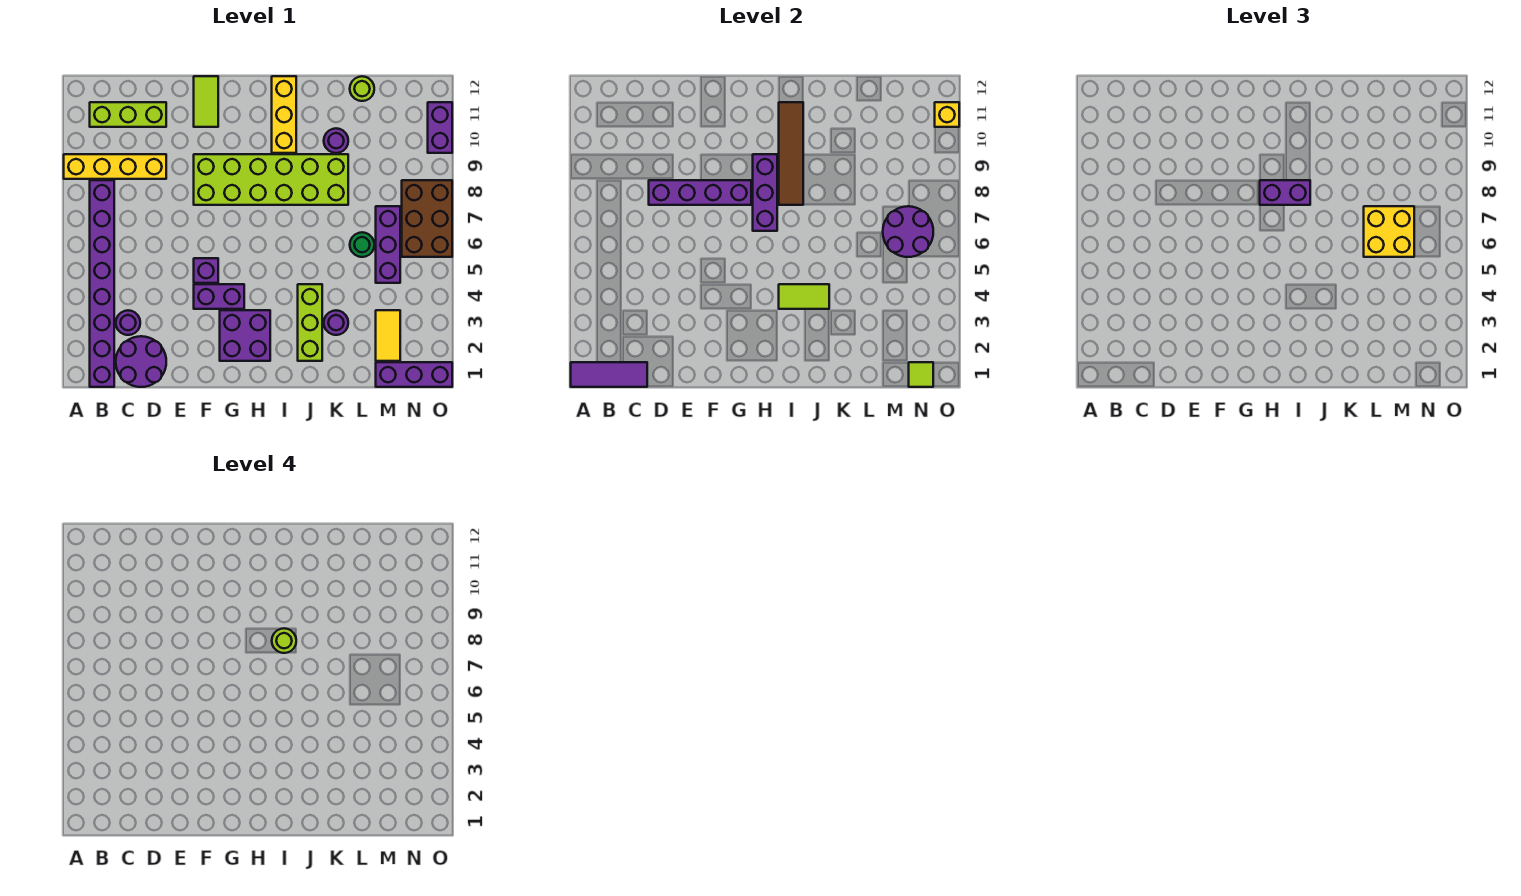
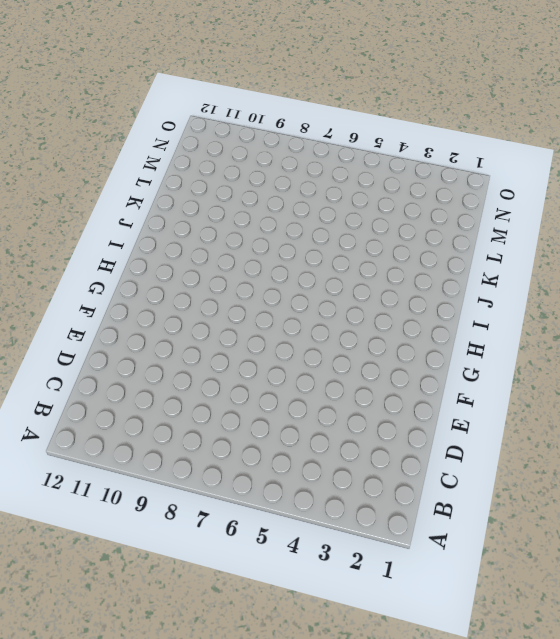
none -> yellow 1x4 brick [64,154,166,179]
none -> purple 1x8 brick [90,180,114,387]
none -> lime 1x3 brick [90,102,166,127]
none -> purple 2x2 round brick [116,336,166,387]

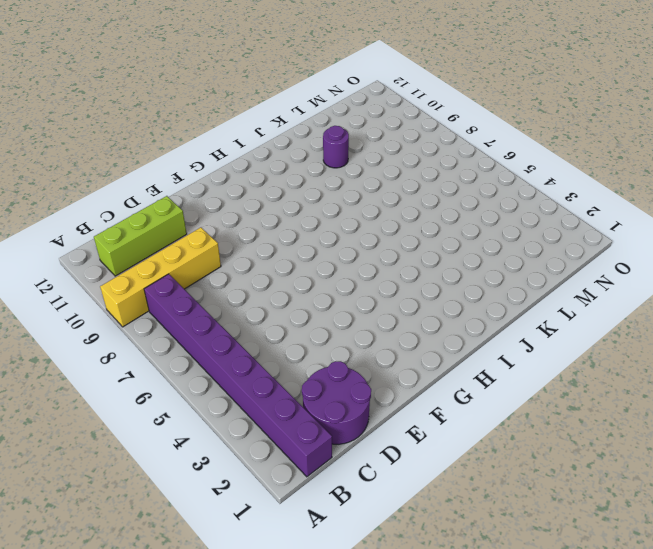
none -> purple 1x1 round brick [116,310,140,335]
none -> purple 1x2 brick [194,284,244,309]
none -> purple 1x1 brick [194,258,218,283]
none -> lime 2x6 brick [194,154,348,205]

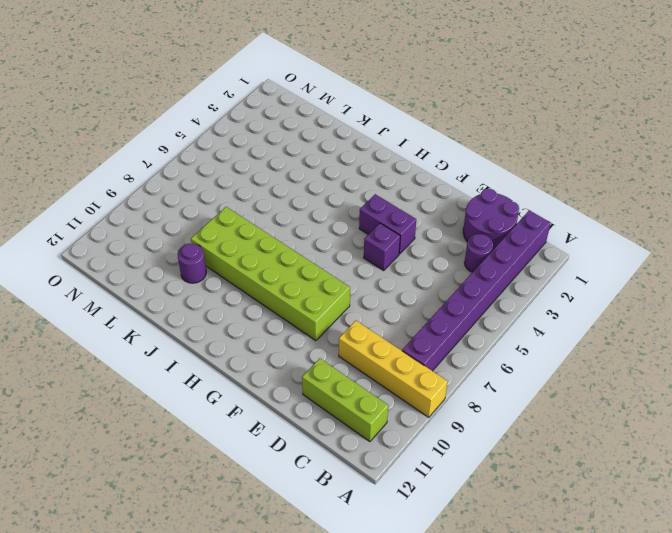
none -> lime 1x2 tile [194,76,218,127]
none -> purple 2x2 brick [220,310,270,361]
none -> yellow 1x3 brick [272,76,296,153]
none -> lime 1x3 brick [298,284,322,361]

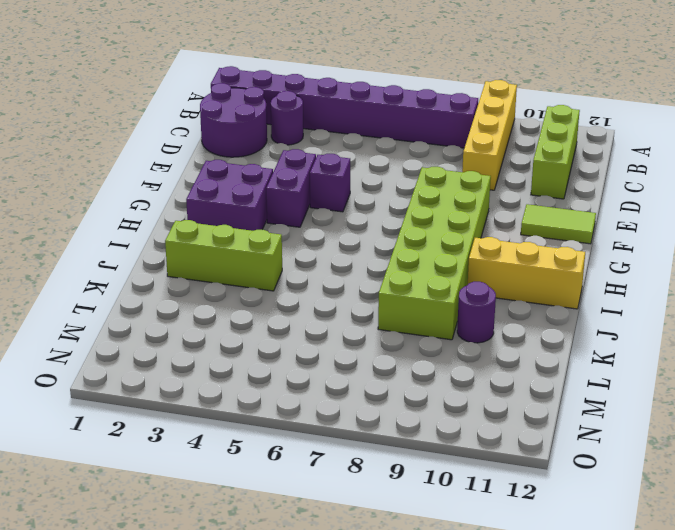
none -> purple 1x1 round brick [324,310,348,335]
none -> green 1x1 round brick [350,232,374,257]
none -> lime 1x1 round brick [350,76,374,101]
none -> purple 1x3 brick [376,362,452,387]

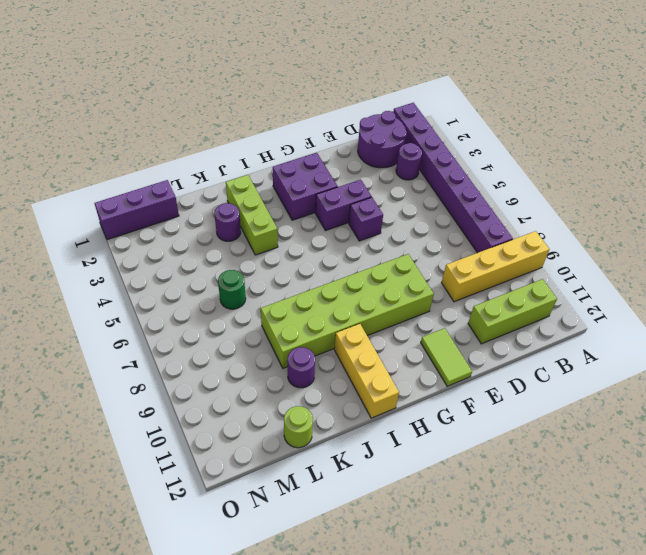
none -> yellow 1x2 tile [376,310,400,361]
none -> purple 1x3 brick [376,206,400,283]
none -> brown 2x3 brick [402,180,452,257]
none -> purple 1x2 brick [428,102,452,153]

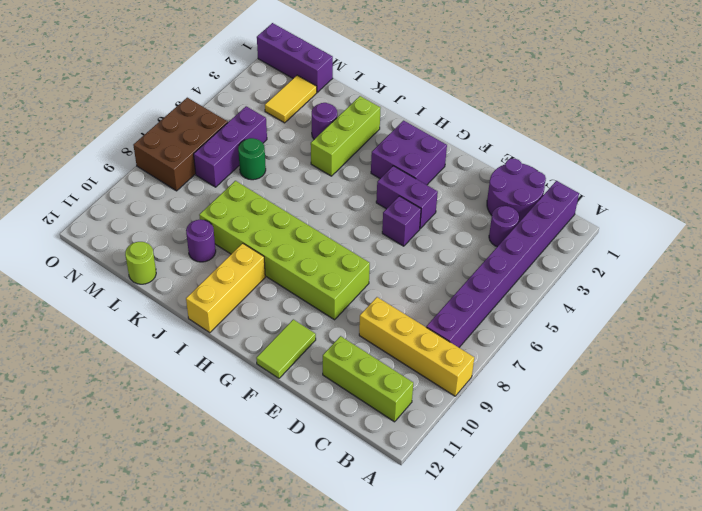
none -> purple 1x2 brick [428,102,452,153]
none -> purple 1x3 tile [571,362,647,387]
none -> purple 1x4 brick [649,180,751,205]
none -> purple 1x3 brick [753,154,777,231]

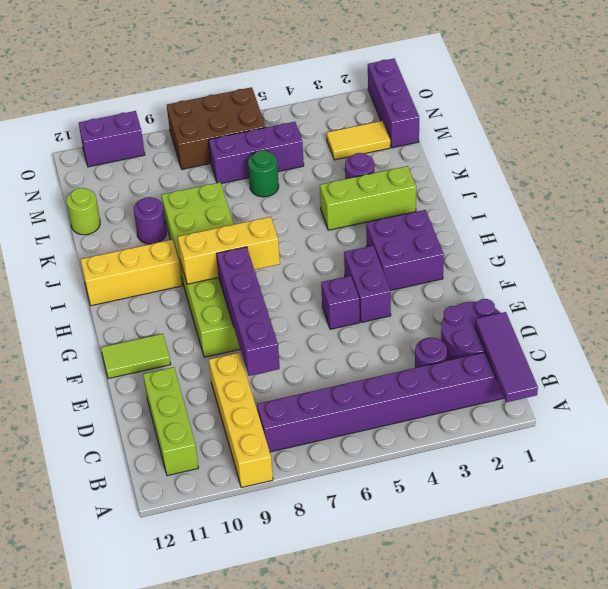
yellow 1x3 brick [178,217,280,284] -> purple 1x3 brick [753,154,777,231]
none -> lime 1x2 tile [779,284,829,309]
none -> brown 1x4 tile [779,102,803,205]
none -> purple 2x2 round brick [883,206,933,257]
none -> lime 1x1 tile [909,362,933,387]

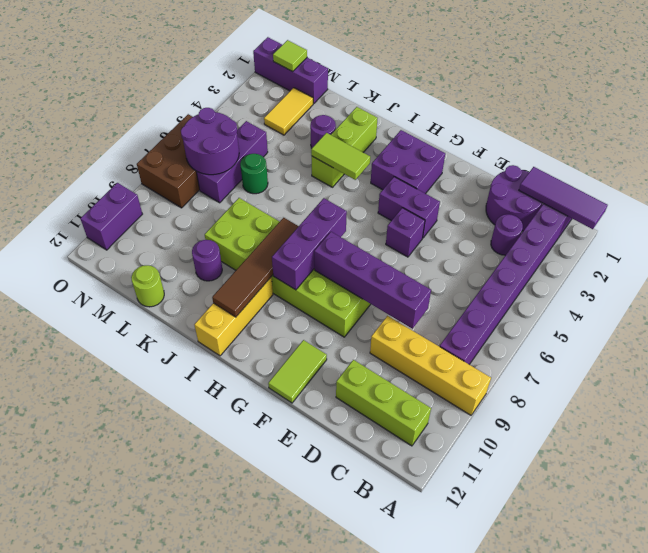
none -> yellow 1x1 brick [935,102,959,127]
none -> purple 1x2 brick [1260,180,1310,205]
none -> yellow 2x2 brick [1364,206,1414,257]
none -> lime 1x1 round brick [272,628,296,653]

